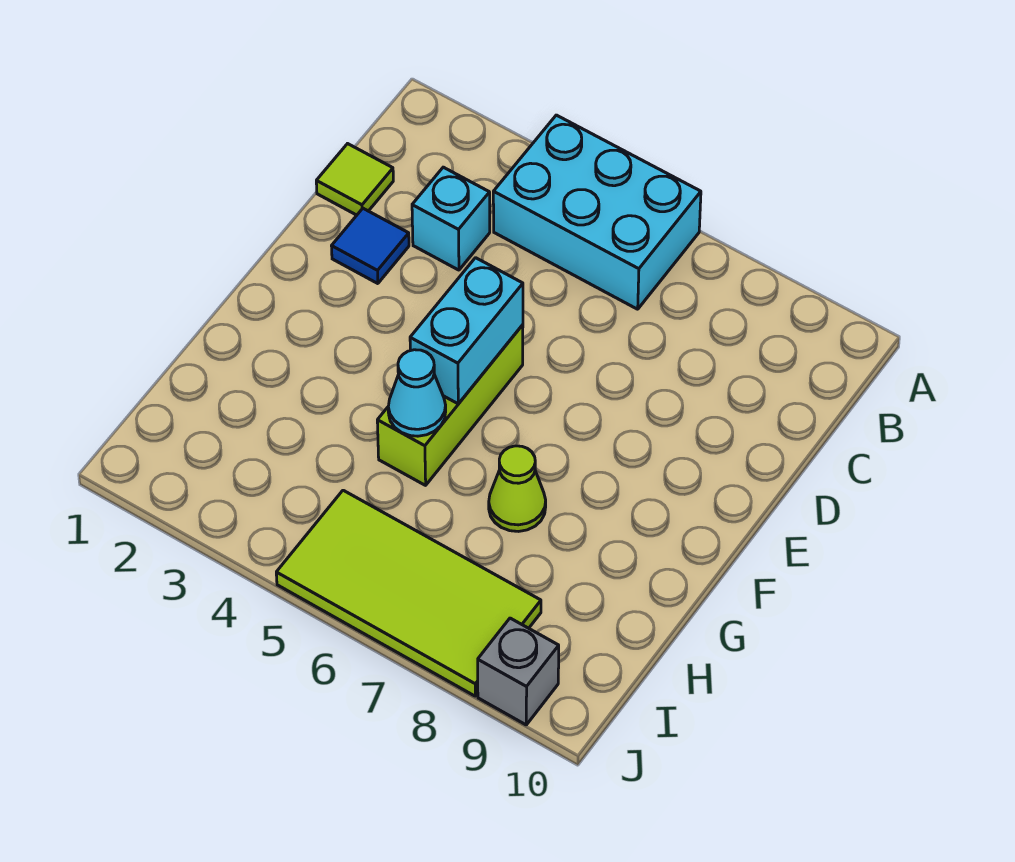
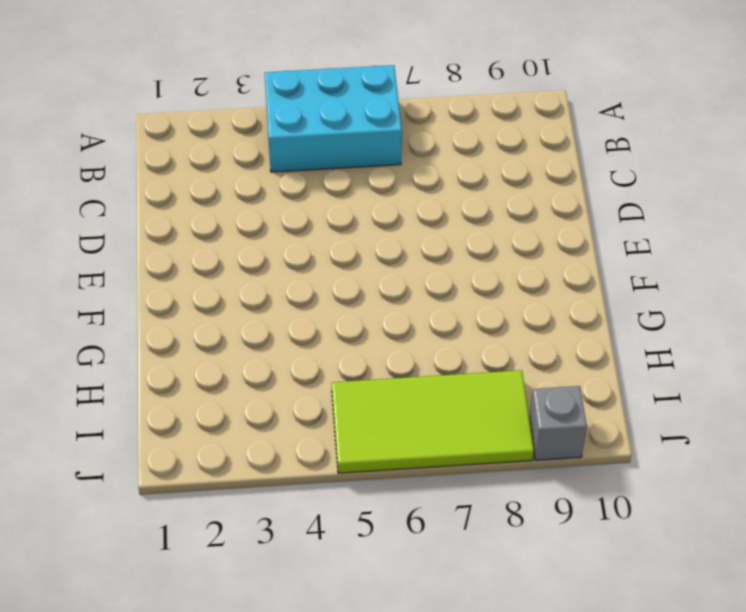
none -> lime 1x1 tile [316,144,393,215]
none -> cyan 1x1 brick [412,167,490,270]

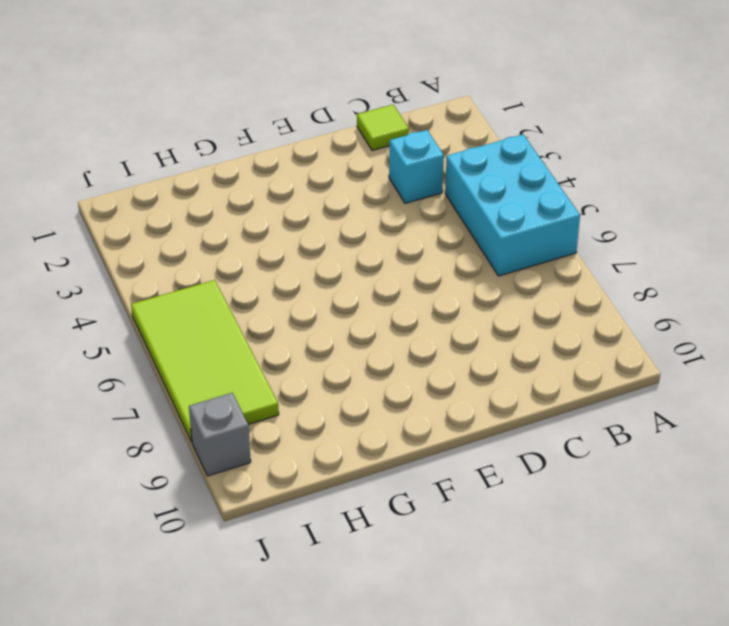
none -> blue 1x1 tile [332,208,409,284]
none -> lime 1x3 brick [377,325,523,485]

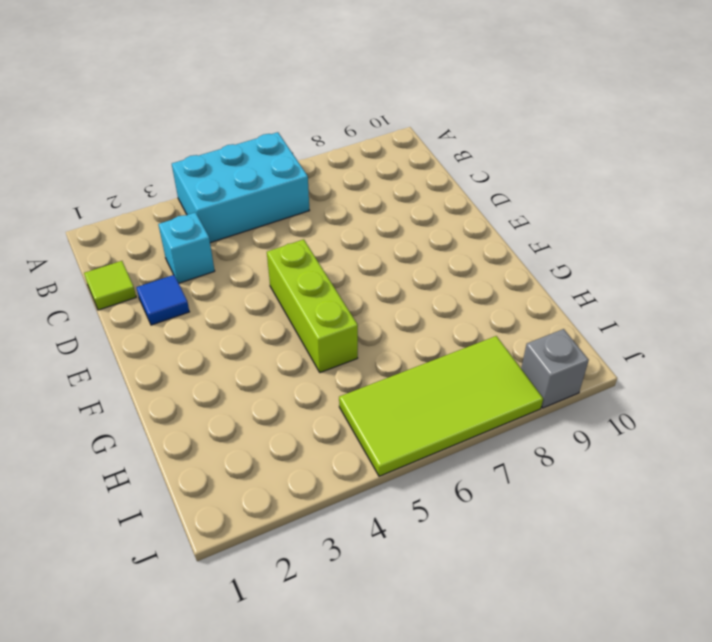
none -> lime 1x1 cone [489,446,546,531]
none -> cyan 1x2 brick [410,258,523,404]

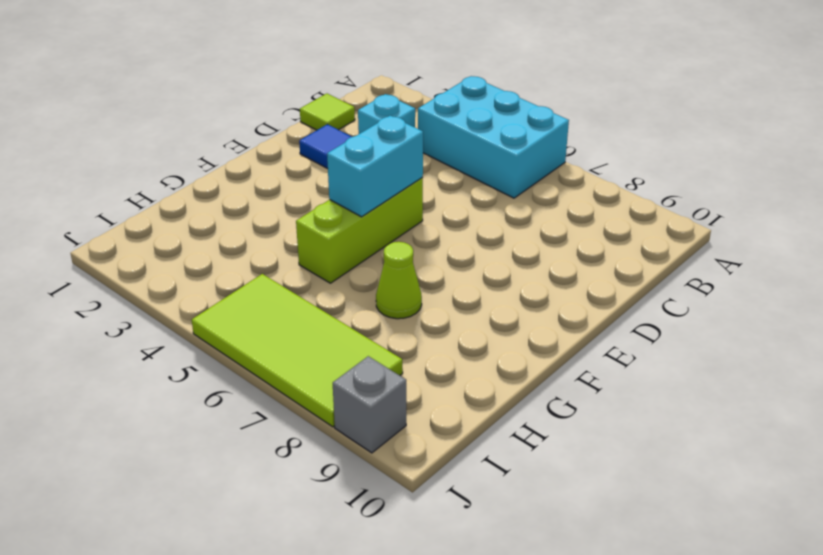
none -> cyan 1x1 cone [388,350,446,436]

